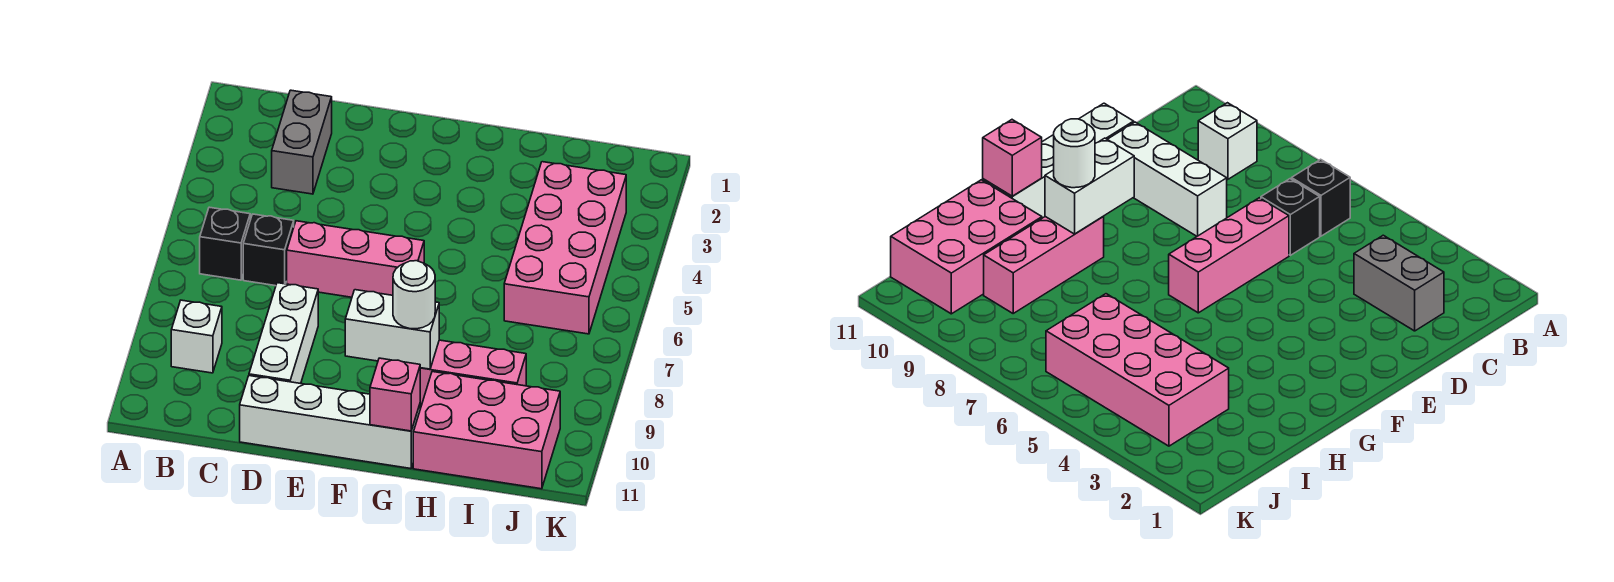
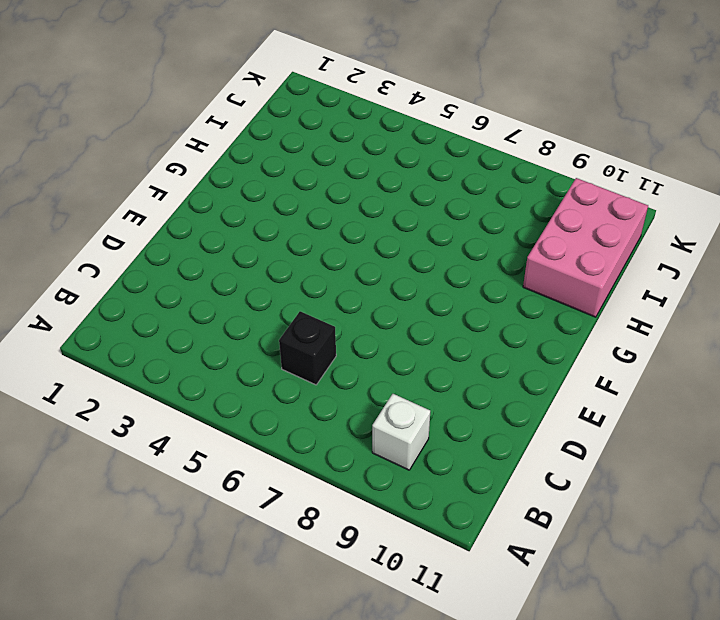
none -> black 1x1 brick [200,207,250,280]
none -> grey 1x2 brick [272,90,332,194]
none -> pink 1x3 brick [287,221,424,297]

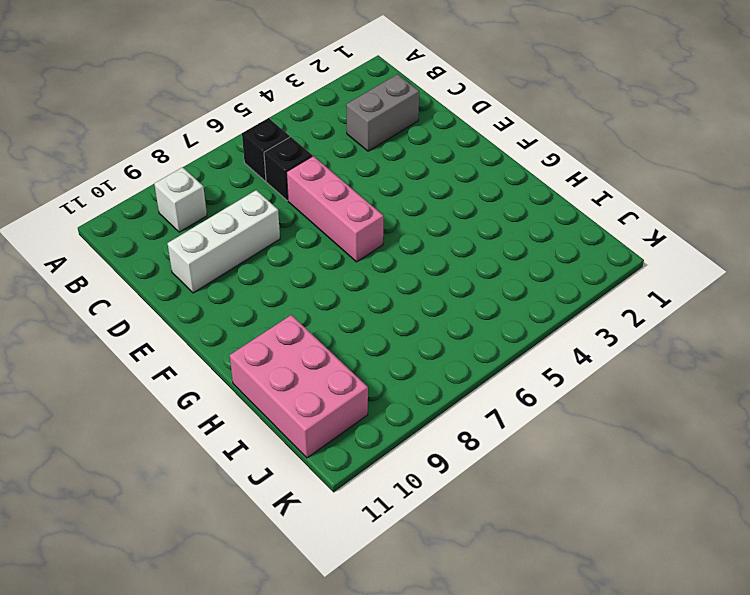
none -> white 1x4 brick [240,376,420,469]
none -> pink 1x3 brick [420,340,526,405]
none -> pink 2x4 brick [504,162,626,334]

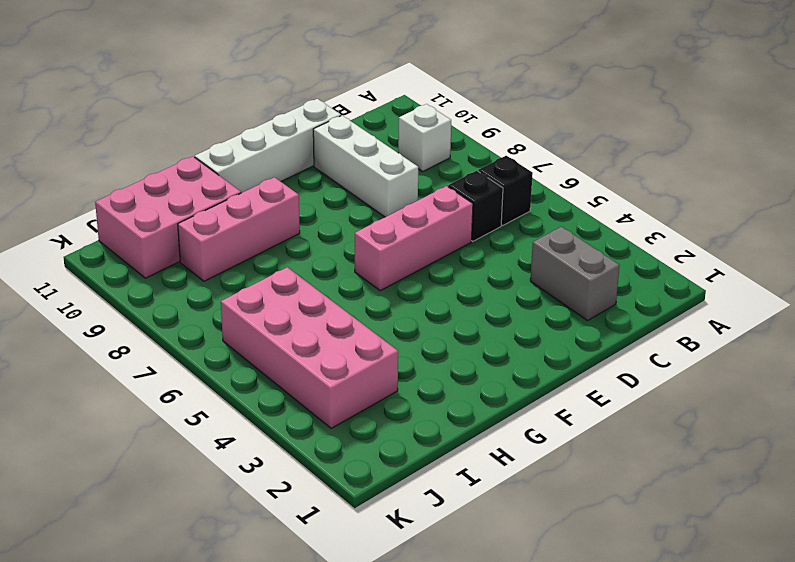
none -> white 1x2 brick [345,290,439,369]
none -> pink 1x1 brick [370,358,420,431]
none -> white 1x1 round brick [393,261,435,329]

